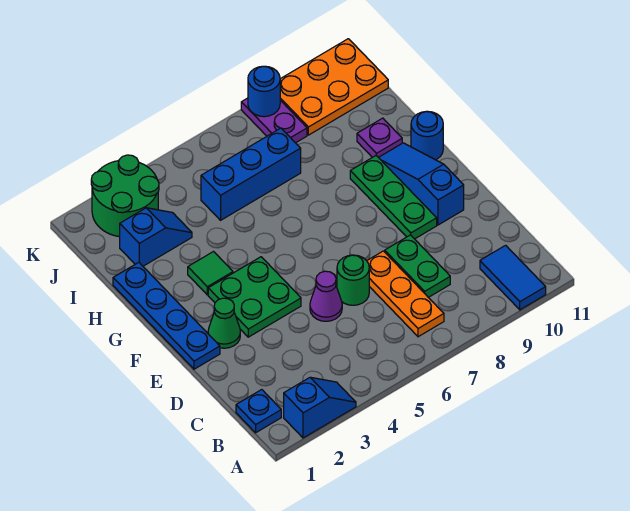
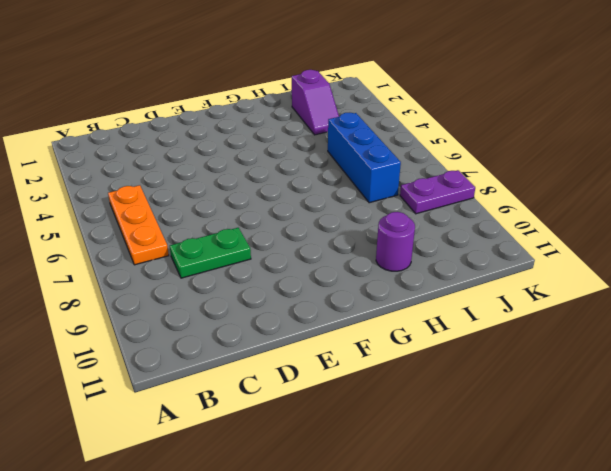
orange 1x3 plate [108,185,169,265] -> orange 1x3 plate turned to [367,251,444,337]
purple 1x1 round brick [376,212,415,271] -> purple 1x1 plate [357,118,402,157]
purple 1x2 slope [292,70,339,135] -> blue 1x2 slope [120,208,192,266]
none -> blue 1x2 slope [284,377,356,438]
none -> blue 1x2 tile [480,245,546,310]
none -> blue 1x1 plate [236,390,281,433]

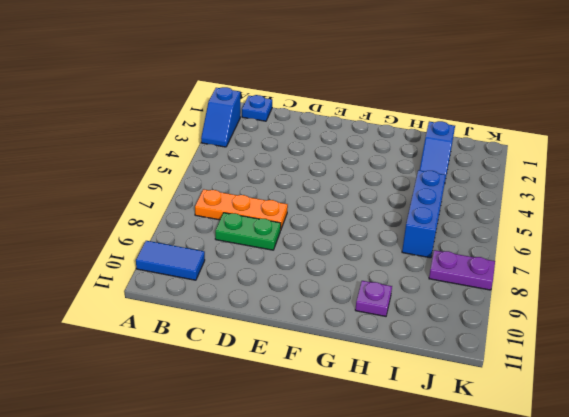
none -> purple 1x1 cone [310,271,342,321]
none -> green 1x1 round brick [337,255,369,305]
none -> blue 1x4 plate [113,262,220,369]

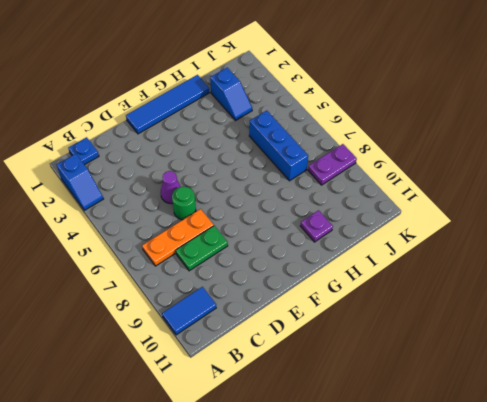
blue 1x4 tile [126,75,210,134] -> blue 1x4 plate [113,262,220,369]
none -> green 1x1 cone [208,298,240,348]
none -> green 2x2 plate [208,257,301,337]
none -> green 1x3 plate [350,156,437,239]

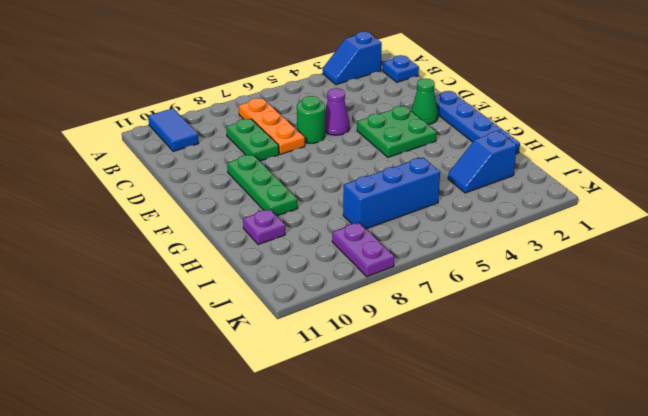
none -> blue 1x3 slope [378,143,464,225]
none -> green 1x1 tile [188,252,233,295]
none -> blue 1x1 round brick [411,111,443,160]

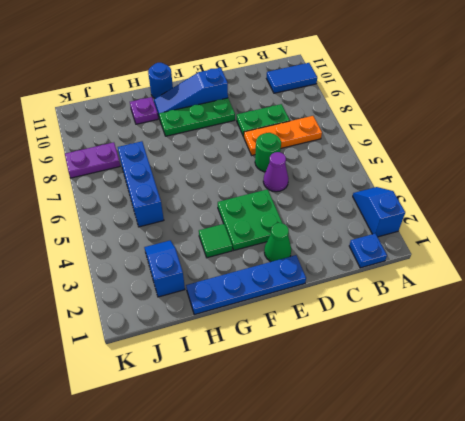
none -> green 2x2 round brick [91,155,159,237]
none -> orange 2x3 plate [280,39,388,135]
none -> blue 1x1 round brick [248,66,280,117]

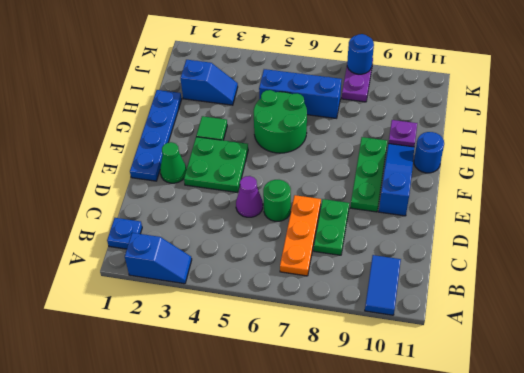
green 2x2 round brick [254,90,307,153] -> green 2x2 round brick moved to [91,155,159,237]
none -> orange 2x3 plate [280,39,388,135]

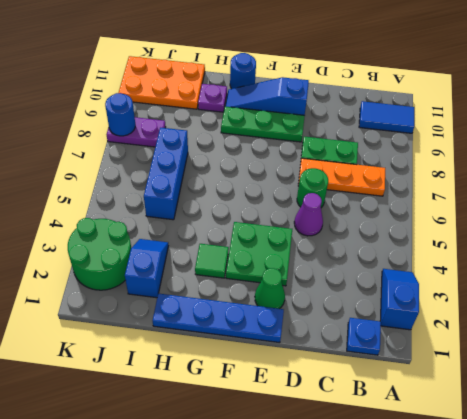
orange 2x3 plate [119,56,205,109] -> orange 2x3 plate turned to [280,39,388,135]

